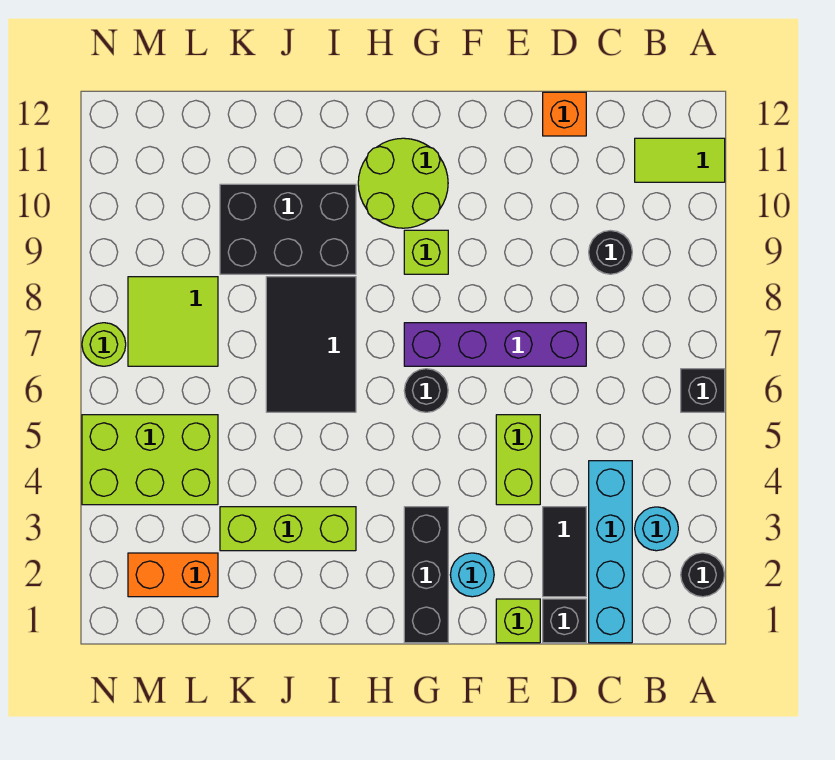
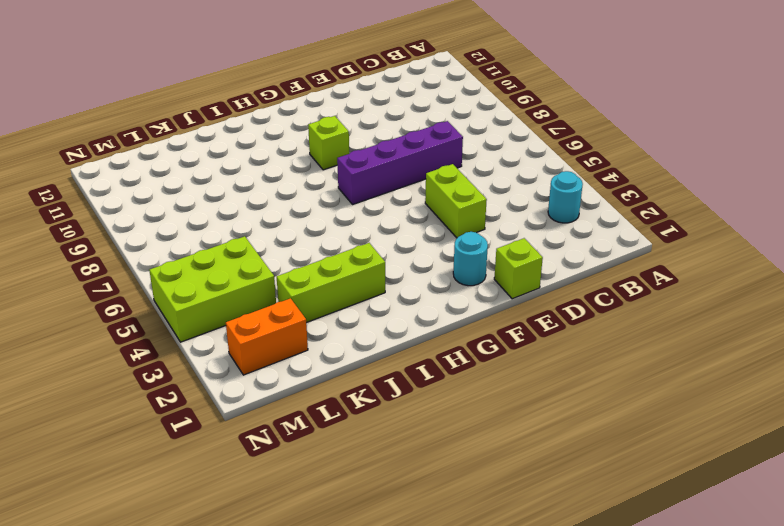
none -> black 1x1 round brick [681,553,724,597]
none -> black 1x1 brick [681,369,725,412]
none -> lime 1x2 tile [635,138,725,182]

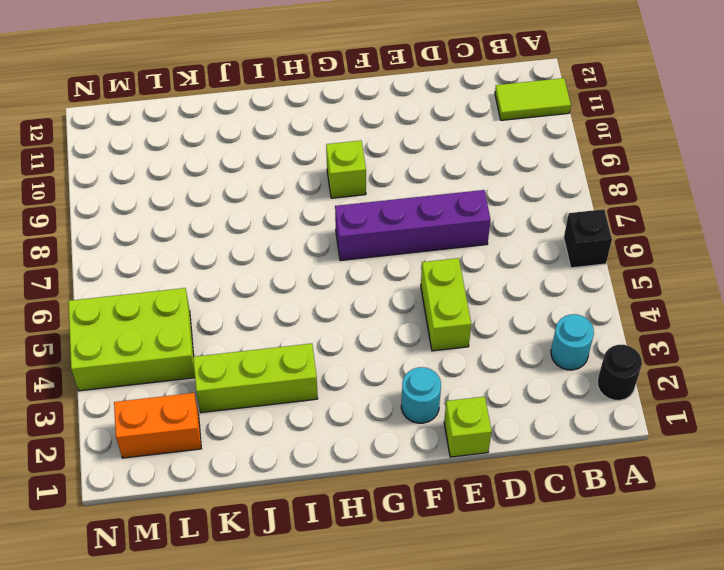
none -> cyan 1x4 brick [589,461,632,643]
none -> black 1x1 round brick [589,231,632,274]
none -> black 1x1 brick [543,599,586,643]

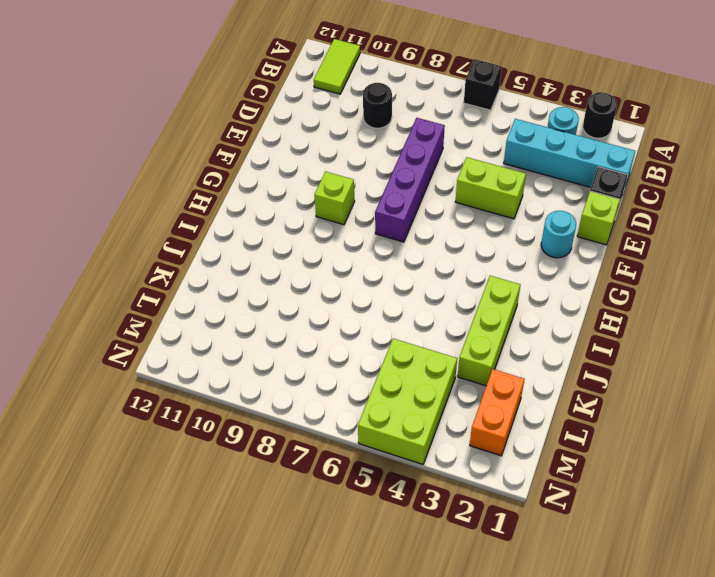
none -> black 1x2 tile [543,507,586,597]
none -> orange 1x1 brick [543,92,586,136]
none -> black 1x3 brick [404,507,448,643]

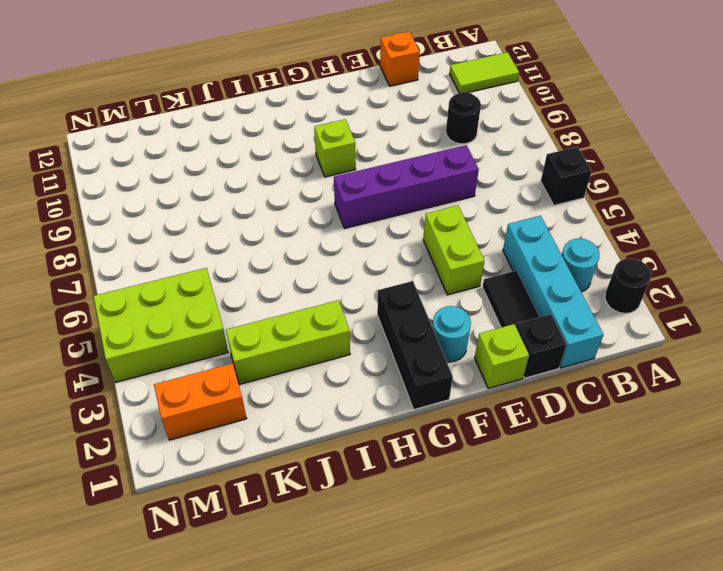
none -> black 1x1 round brick [404,369,448,412]
none -> lime 2x2 round brick [358,138,448,228]
none -> black 2x3 tile [266,277,356,412]

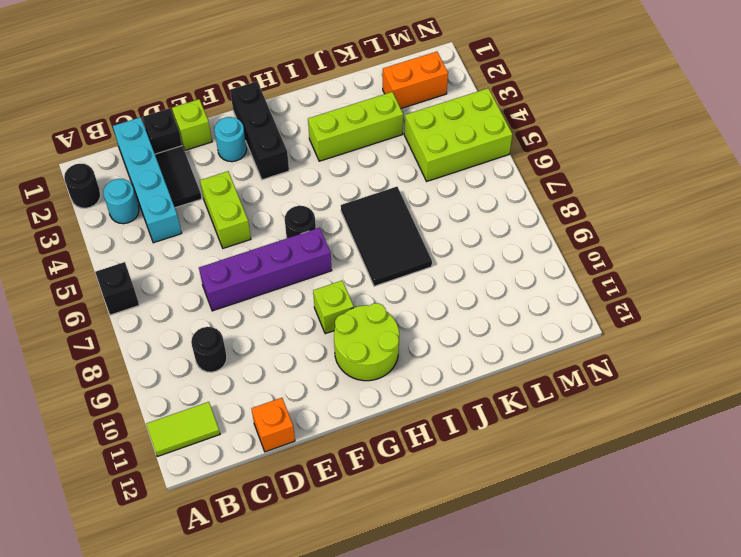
none -> black 2x3 brick [220,184,356,274]
none -> lime 2x2 tile [128,277,218,366]
none -> lime 1x1 round brick [82,323,126,366]

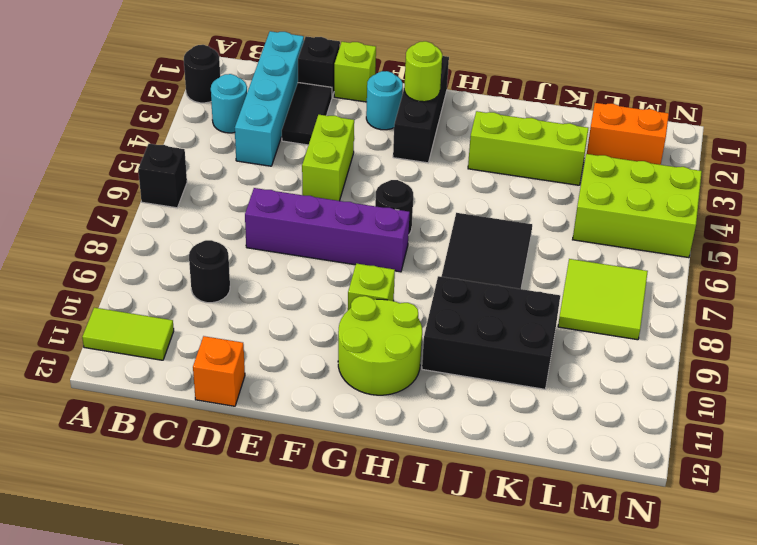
lime 1x1 round brick [404,41,442,102] -> lime 1x1 round brick moved to [82,323,126,366]

